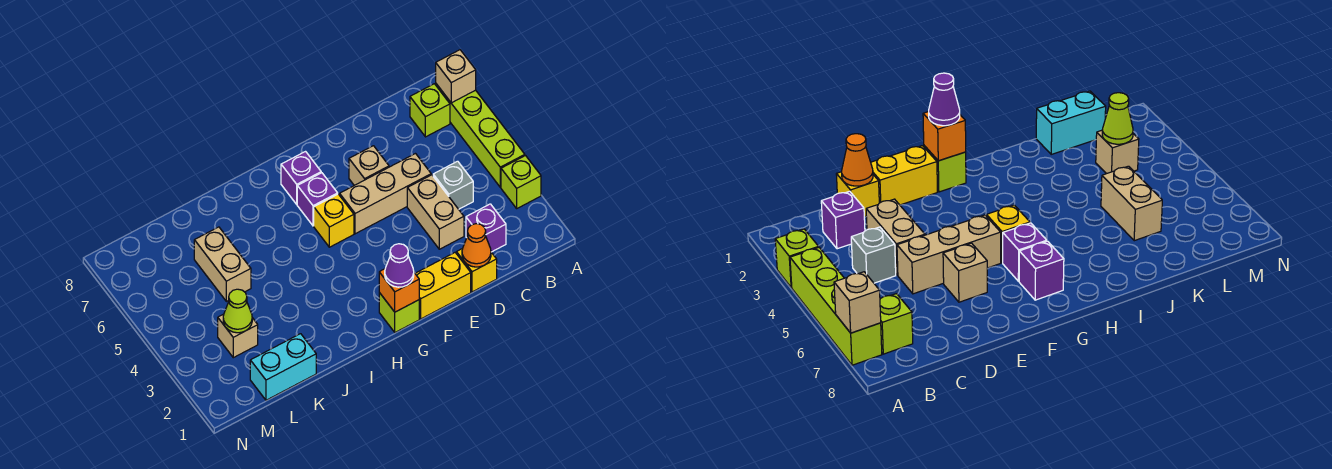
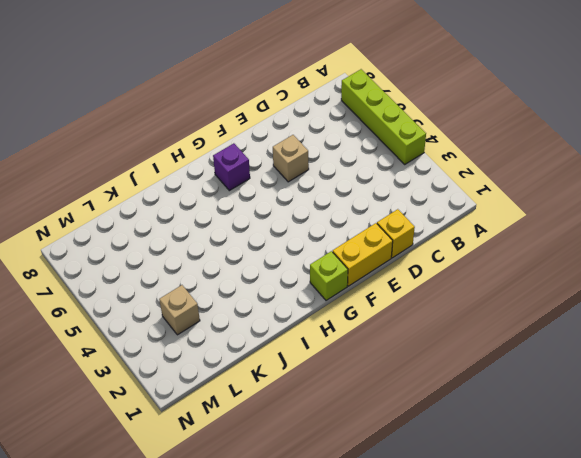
none -> lime 1x1 brick [501,156,541,208]
none -> lime 1x1 brick [410,84,450,137]
none -> purple 1x1 brick [466,204,506,252]

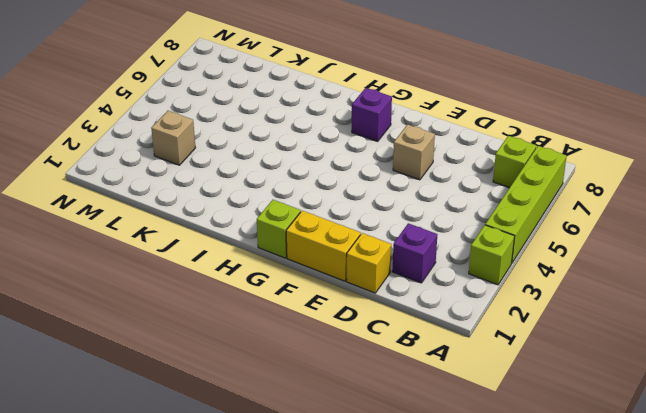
none -> grey 1x1 brick [433,161,473,209]
none -> tan 1x2 brick [407,175,464,249]
none -> tan 1x3 brick [340,154,431,234]

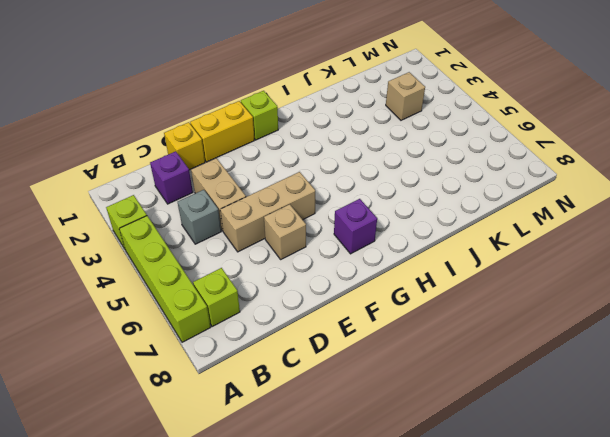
none -> yellow 1x1 brick [314,194,354,247]
none -> purple 1x1 brick [297,173,338,226]
none -> cyan 1x2 brick [250,334,316,400]

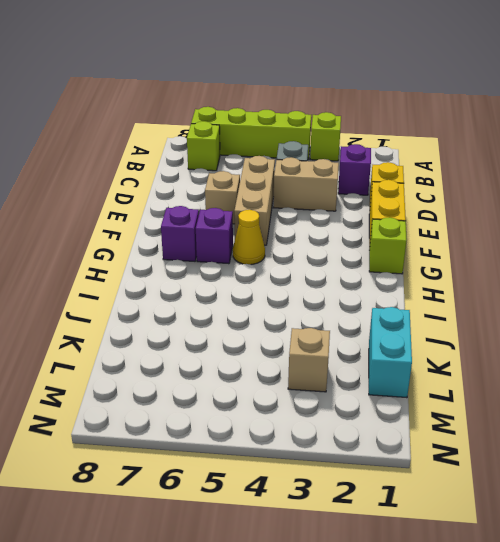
yellow 1x1 cone [233,210,265,265] -> yellow 1x1 brick [314,194,354,247]
none -> tan 1x2 brick [194,227,251,301]
none -> tan 1x1 brick [436,50,476,103]
none -> orange 1x1 cone [462,224,491,267]

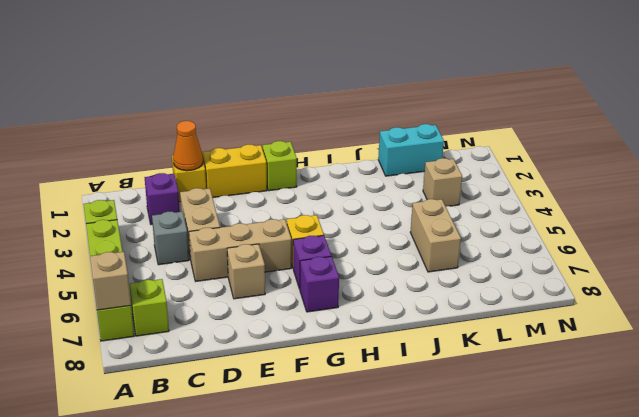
none -> orange 1x1 brick [379,269,419,312]
none -> lime 1x1 cone [223,289,252,333]
none -> purple 1x1 cone [385,244,414,287]

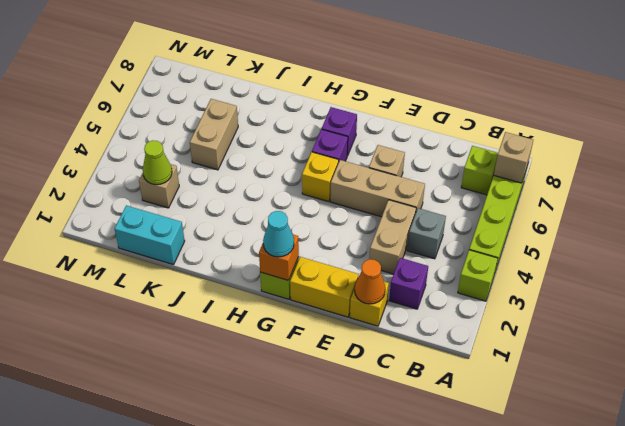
cyan 1x1 cone [263,211,294,257] -> purple 1x1 cone [385,244,414,287]

